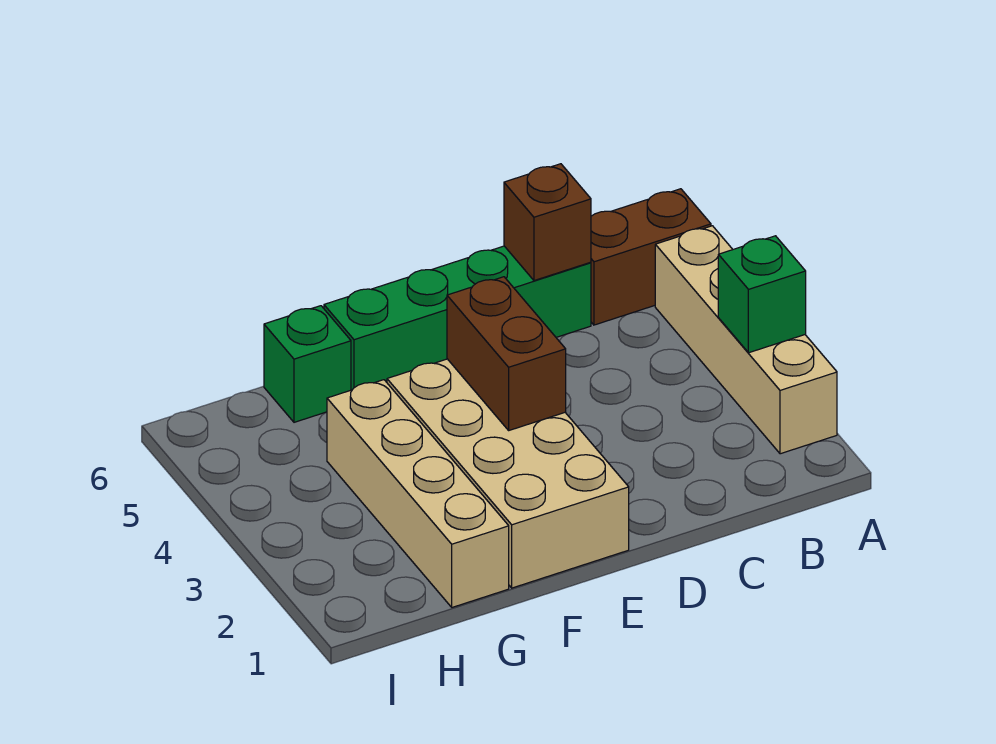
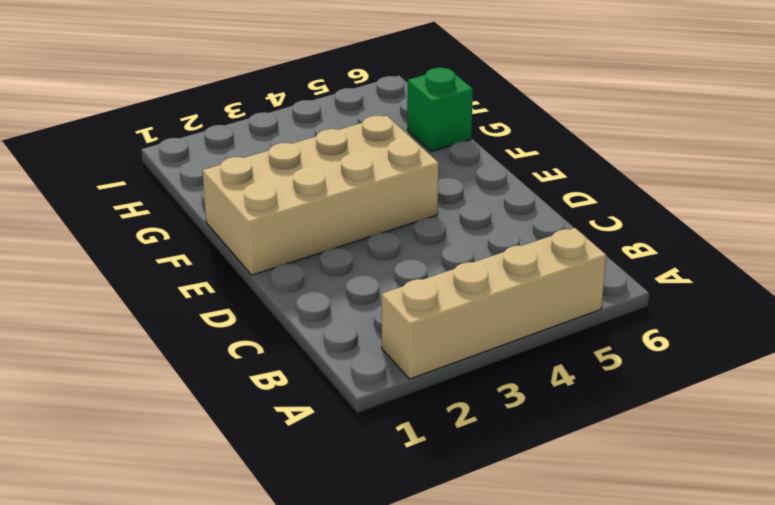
none -> brown 1x2 brick [591,189,711,325]
none -> green 1x4 brick [324,246,591,390]

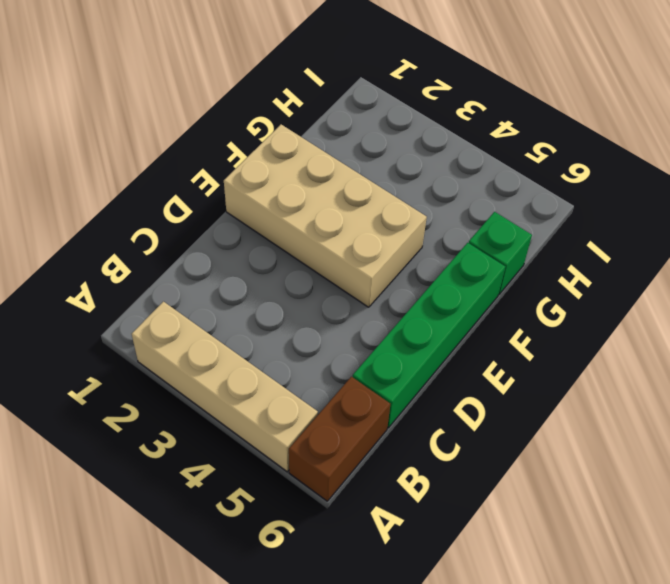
none -> tan 1x4 brick [327,380,509,607]
none -> green 1x1 brick [718,236,806,353]

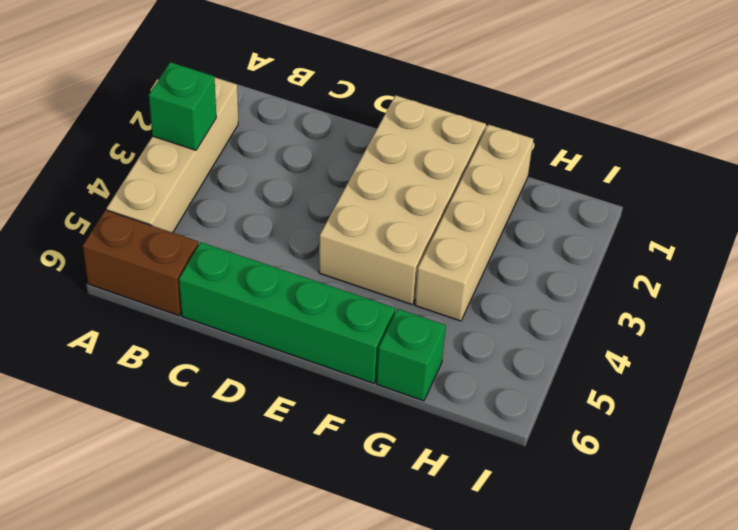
none -> brown 1x1 brick [504,164,591,281]
none -> brown 1x2 brick [447,277,566,430]

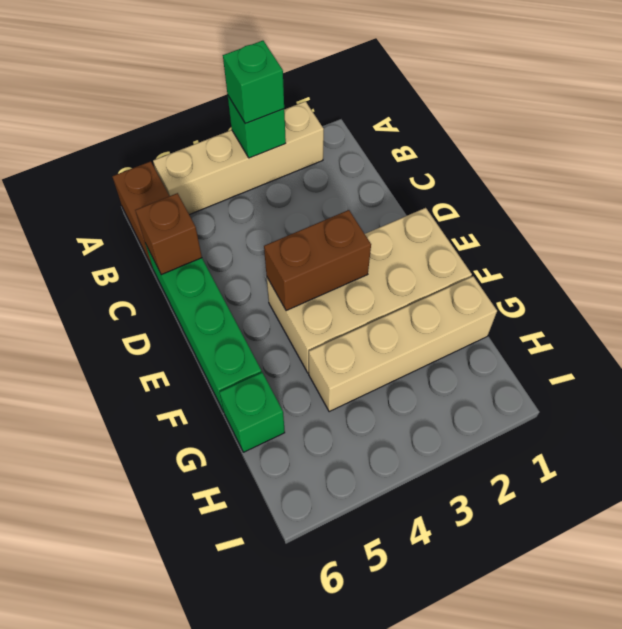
green 1x1 brick [223,41,284,124] -> none

